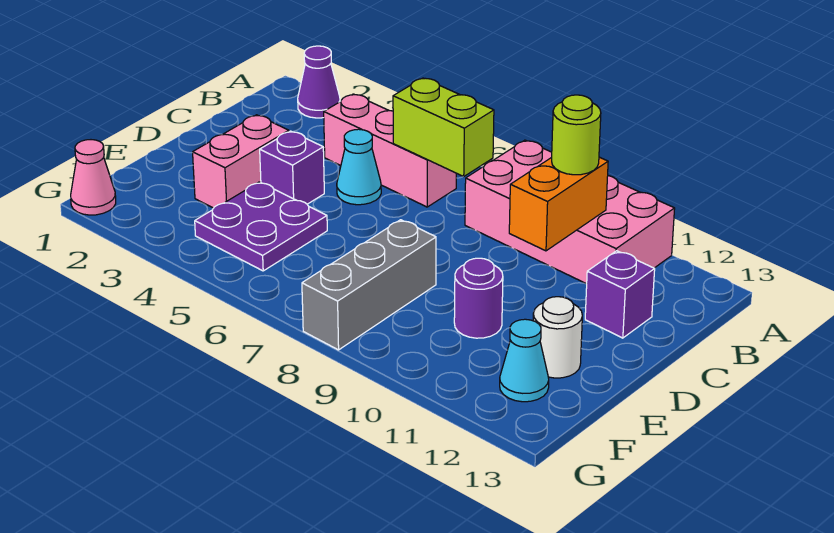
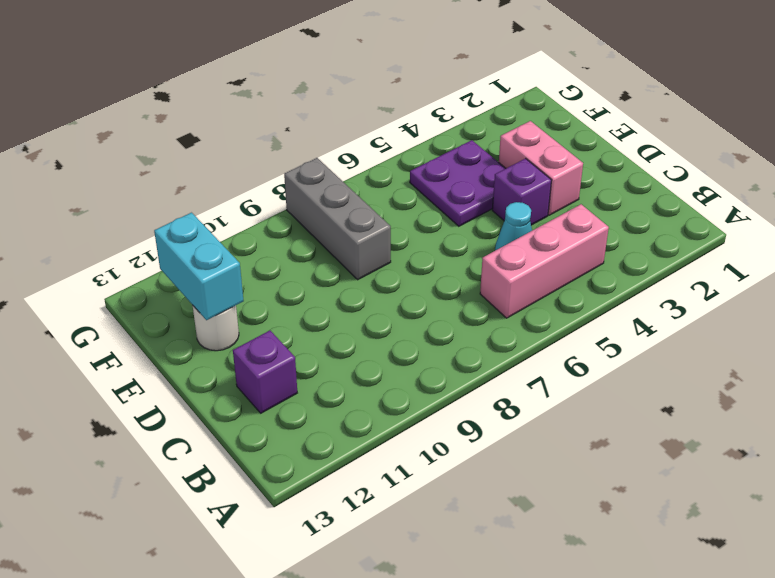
cyan 1x2 brick [154,213,244,320] -> none
none -> purple 1x1 cone [298,46,340,118]
none -> pink 2x4 brick [465,140,675,284]
none -> purple 1x1 round brick [454,258,503,338]

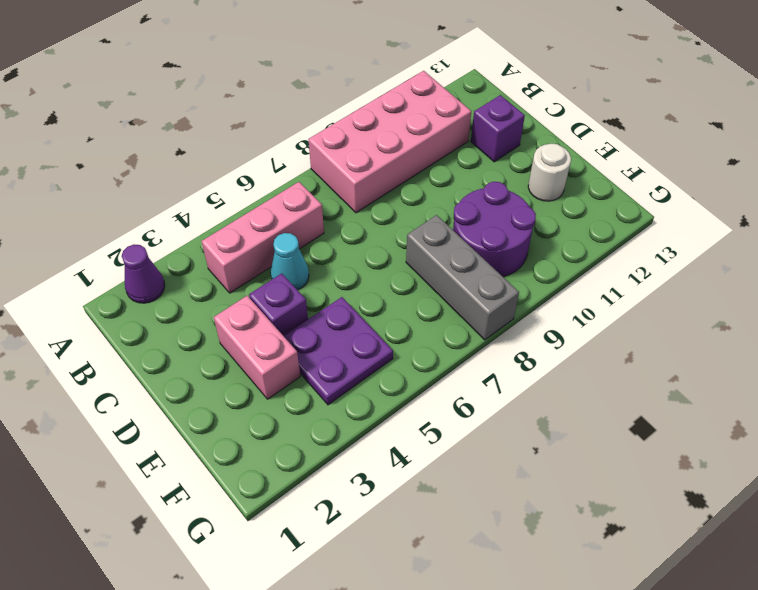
purple 2x2 round brick [453,182,536,277] -> purple 1x1 round brick [454,258,503,338]
none -> cyan 1x1 cone [500,319,549,402]
none -> pink 1x1 cone [71,140,116,215]
none -> lime 1x2 brick [393,78,494,177]

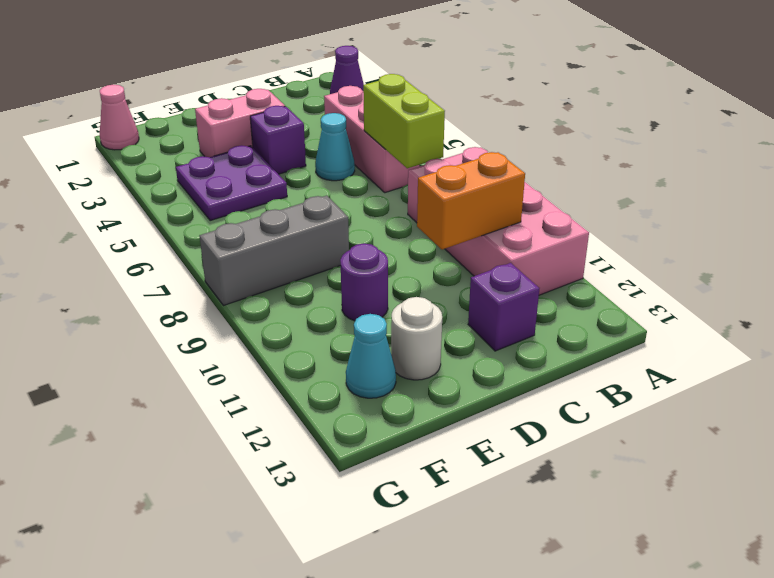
none -> lime 1x1 round brick [552,95,601,175]

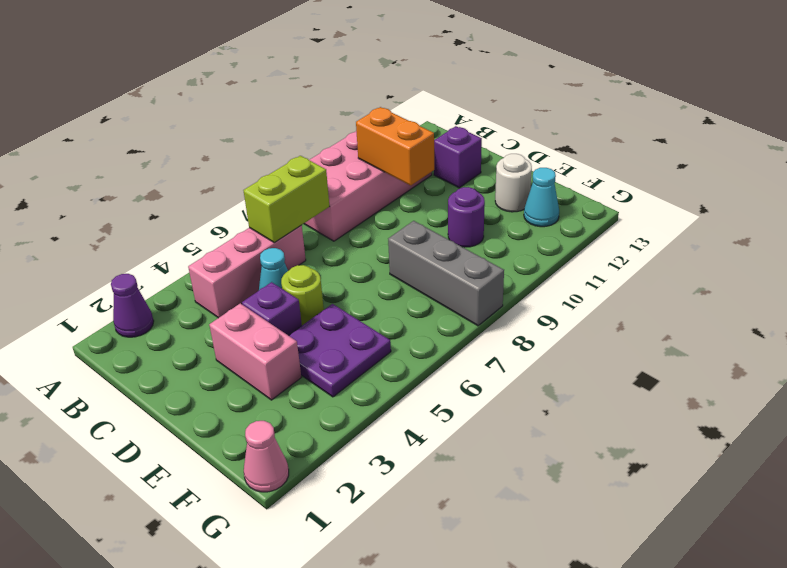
lime 1x1 round brick [281,265,324,325] -> lime 1x1 round brick moved to [552,95,601,175]

